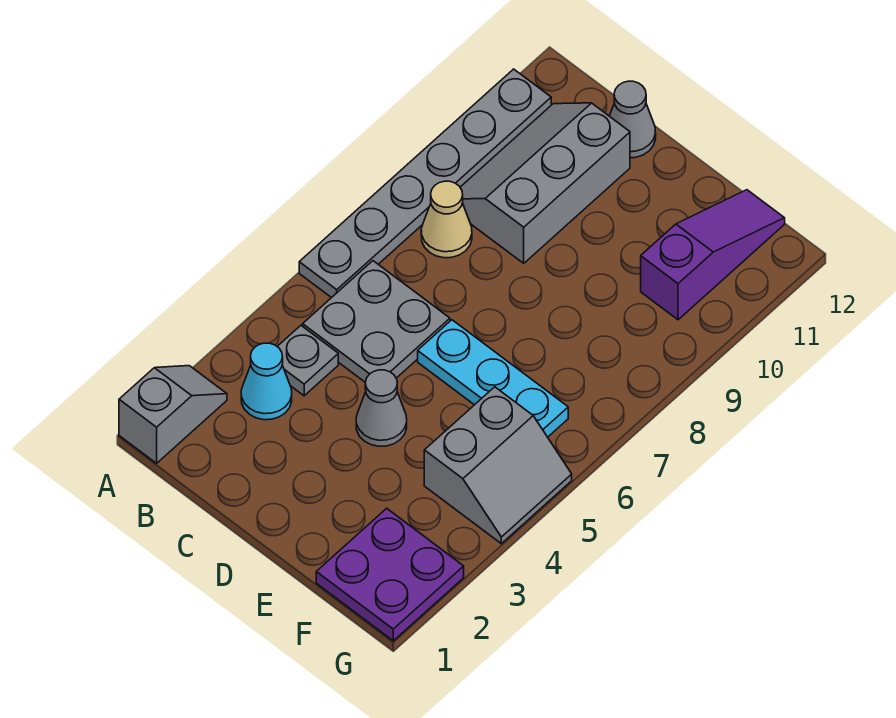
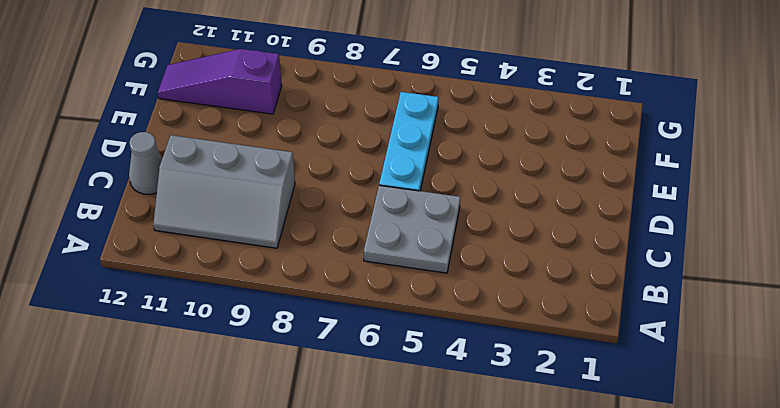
none -> grey 1x2 slope [119,366,227,463]
none -> grey 1x6 plate [299,69,551,298]
none -> cyan 1x1 cone [241,343,292,420]

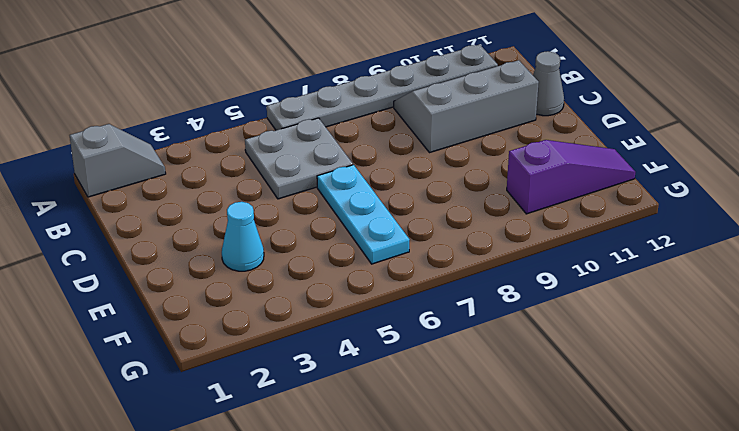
cyan 1x1 cone [222,202,264,271] -> cyan 1x1 cone moved to [241,343,292,420]
none -> grey 1x1 plate [277,326,338,396]
none -> tan 1x1 cone [421,181,472,258]
none -> grey 1x1 cone [356,370,407,446]

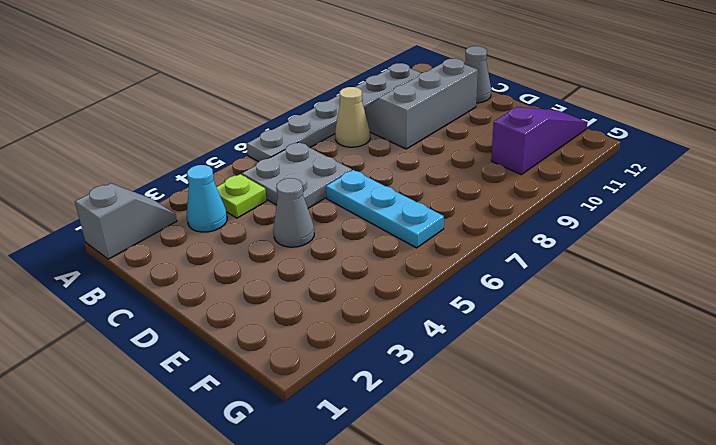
lime 1x1 plate [217,174,267,218] -> grey 1x1 plate [277,326,338,396]
none -> purple 2x2 plate [316,508,464,641]
none -> grey 2x2 slope [424,387,572,544]

